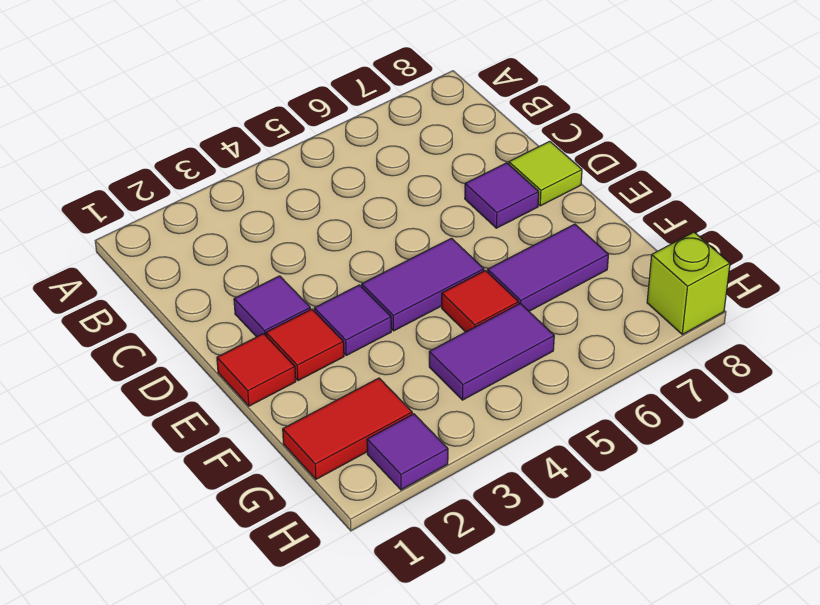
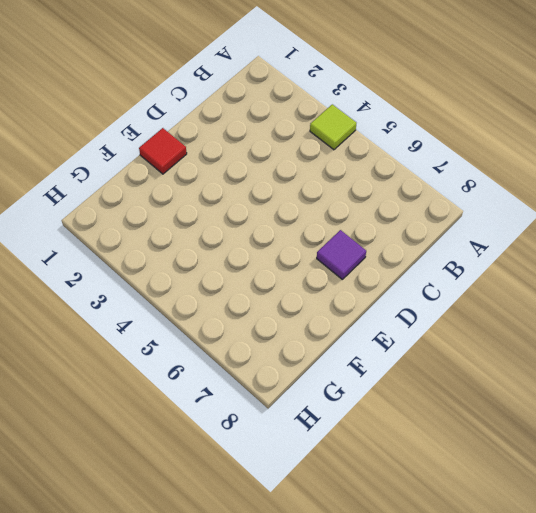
lime 1x1 tile [310,104,356,150] -> lime 1x1 tile moved to [509,141,582,206]
none -> purple 1x1 tile [234,276,310,337]
none -> red 1x1 tile [266,309,344,381]
none -> purple 1x1 tile [314,285,391,356]

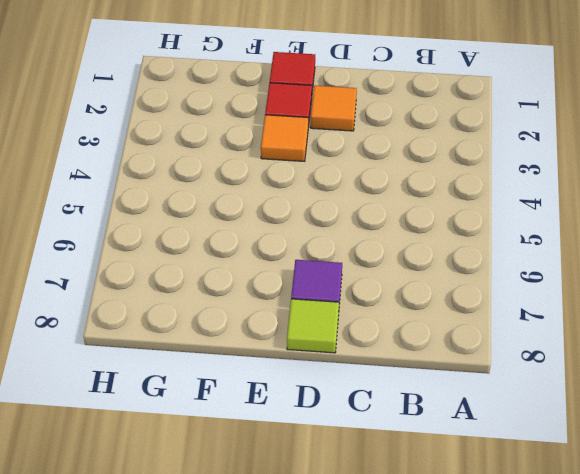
orange 1x1 tile [311,85,357,131] -> purple 1x1 tile [234,276,310,337]
orange 1x1 tile [261,115,308,161] -> purple 1x1 tile [314,285,391,356]
none -> purple 1x2 tile [362,238,484,331]
none -> red 1x1 tile [442,270,519,332]
none -> purple 1x2 tile [488,224,608,311]

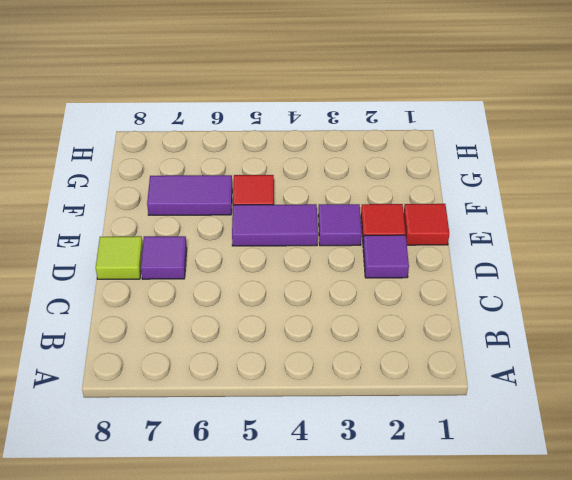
none -> red 1x2 tile [283,378,412,479]
none -> purple 1x2 tile [429,303,554,400]
none -> purple 1x1 tile [367,414,448,490]

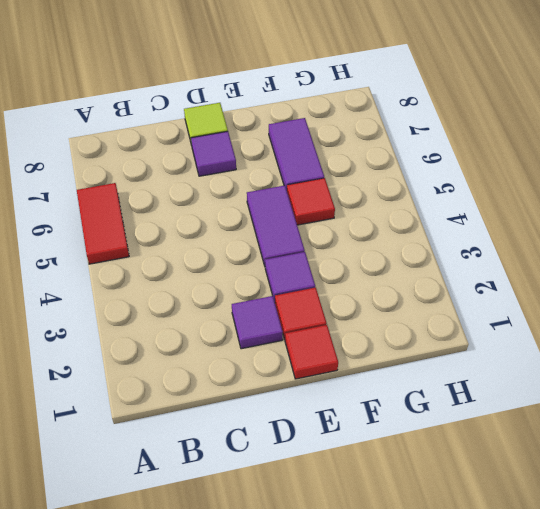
red 1x2 tile [77,183,129,264] -> red 1x2 tile moved to [283,378,412,479]
none -> purple 1x2 tile [429,303,554,400]
none -> purple 1x1 tile [367,414,448,490]
none -> lime 1x1 brick [647,232,730,334]

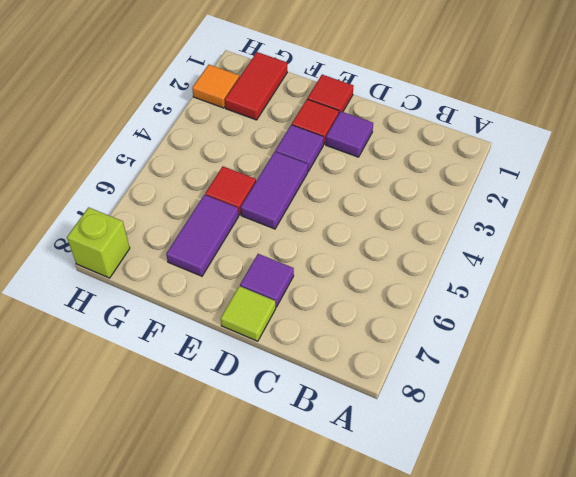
orange 1x1 tile [192,65,239,108] -> purple 1x1 tile [367,414,448,490]
none -> purple 1x2 tile [429,303,554,400]

